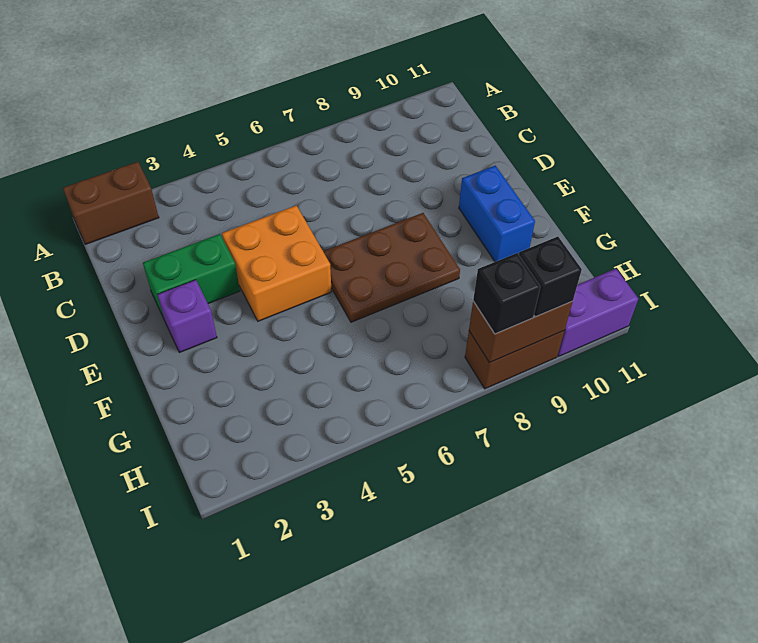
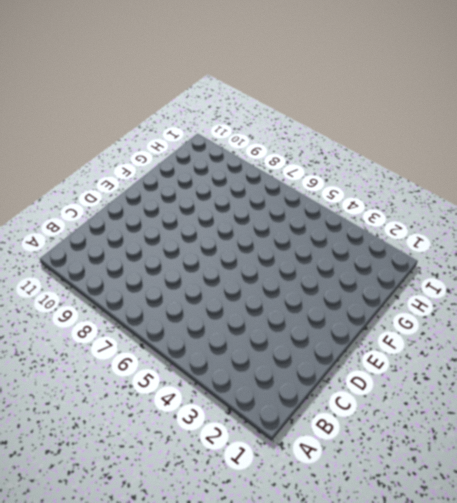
none -> brown 1x2 brick [63,162,159,245]
none -> green 1x2 brick [143,234,240,318]

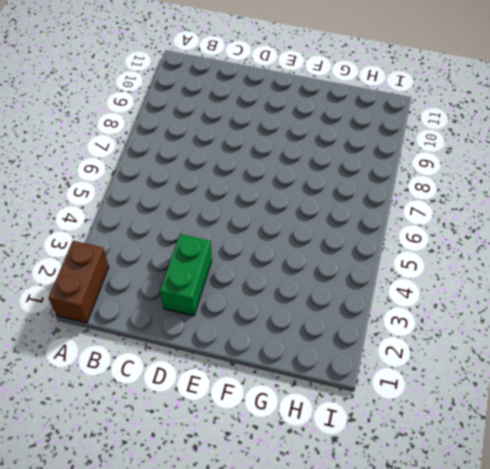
none -> orange 2x2 brick [222,205,332,321]
none -> purple 1x1 brick [157,280,217,353]

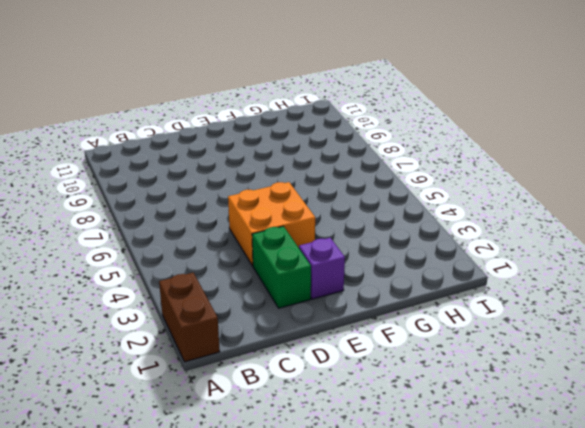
none -> brown 2x3 plate [323,213,460,322]
none -> blue 1x2 brick [459,166,535,262]

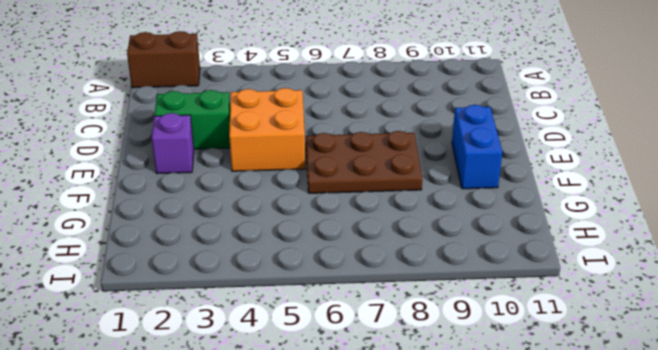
none -> brown 1x2 brick [465,331,564,389]
none -> purple 1x2 brick [558,269,638,356]

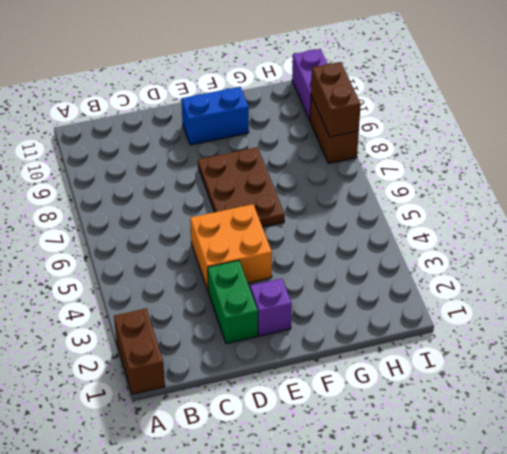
none -> black 1x1 brick [473,253,540,334]
none -> black 1x1 brick [519,237,582,317]

